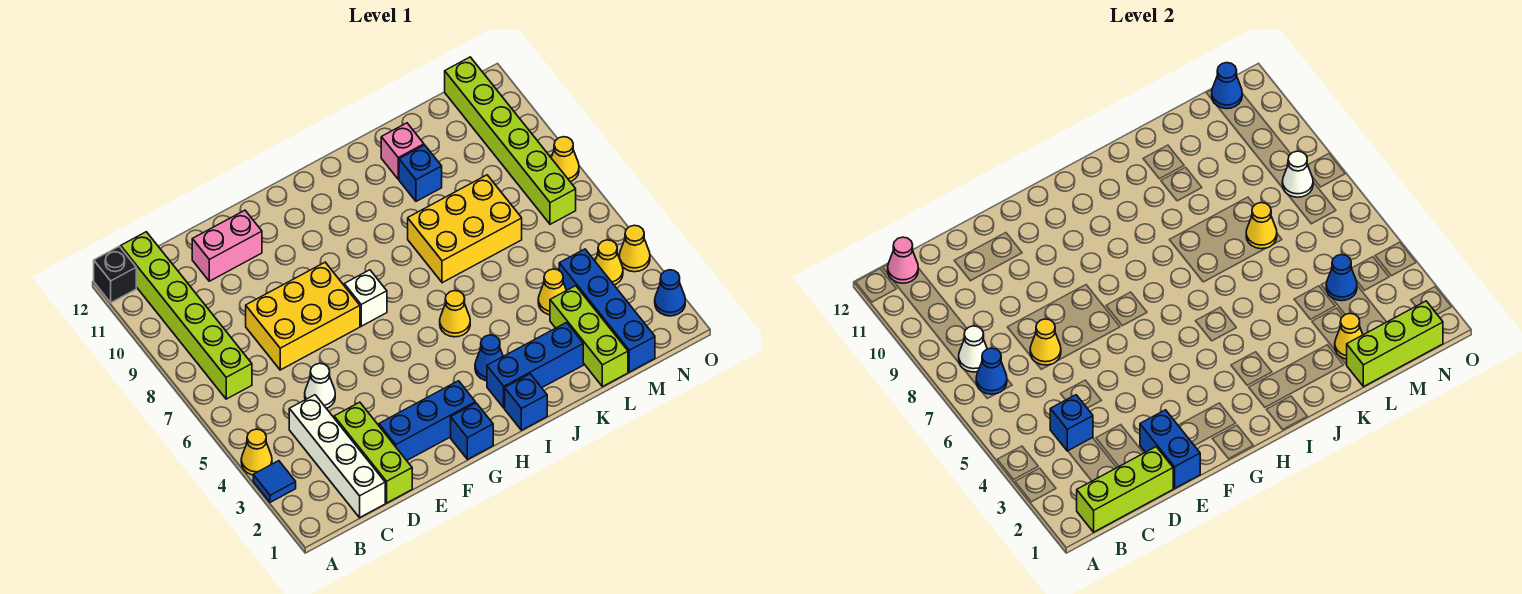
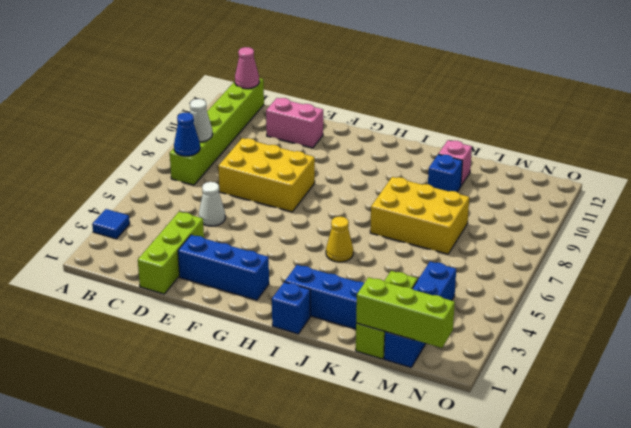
none -> yellow 1x1 cone [241,429,272,475]
none -> black 1x1 brick [94,246,136,303]
none -> white 1x4 brick [289,395,385,518]
none -> blue 1x1 brick [451,403,493,459]

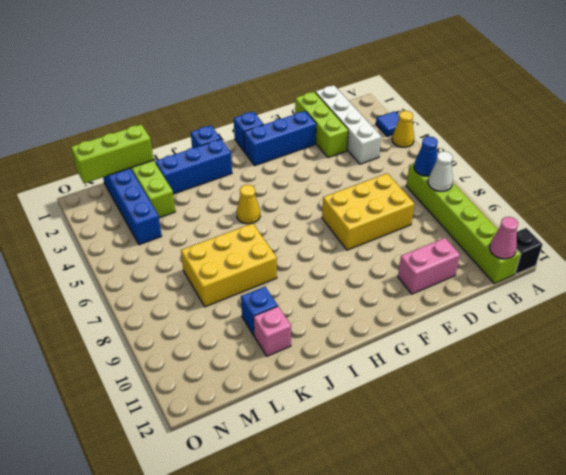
none -> white 1x1 cone [305,363,335,408]
none -> white 1x1 brick [344,270,387,326]
none -> blue 1x1 cone [475,335,503,381]
none -> yellow 1x1 cone [538,269,567,315]

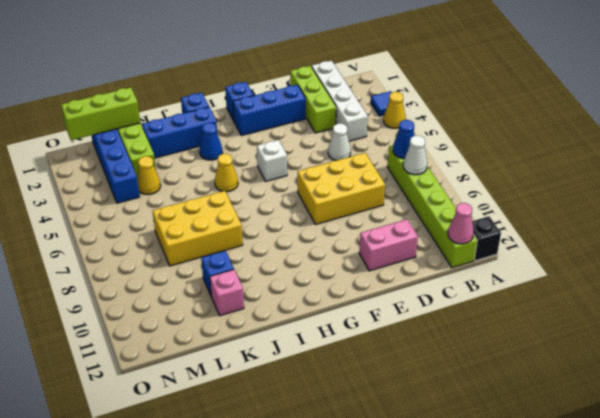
white 1x1 brick [257,140,287,181] -> white 1x1 brick moved to [344,270,387,326]
none -> yellow 1x1 cone [595,240,623,285]
none -> lime 1x6 brick [445,57,576,224]
none -> blue 1x1 cone [655,270,685,316]
none -> yellow 1x1 cone [619,225,650,272]

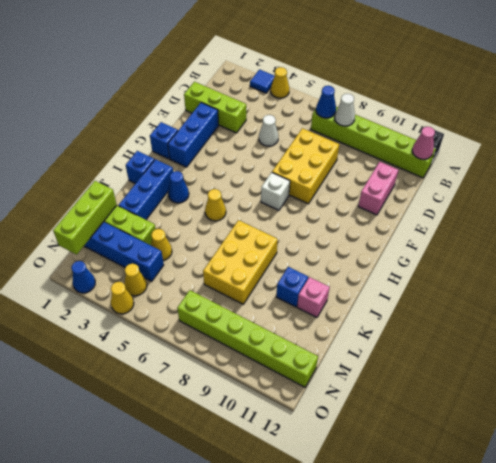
none -> white 1x4 brick [289,395,385,518]
none -> yellow 1x1 cone [551,137,579,182]
none -> lime 1x3 brick [1077,447,1173,532]
none -> blue 1x1 brick [1050,395,1093,451]

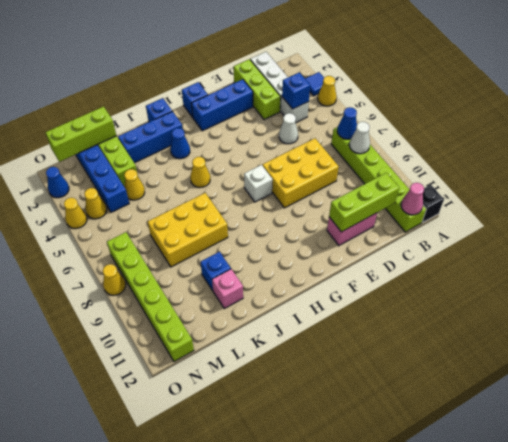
lime 1x3 brick [329,173,399,232] -> lime 1x3 brick moved to [1077,447,1173,532]
none -> yellow 1x1 cone [1030,319,1061,365]
none -> blue 1x2 brick [1140,410,1200,488]
none -> yellow 1x1 cone [1335,313,1363,359]
none -> yellow 1x1 cone [1246,203,1277,249]

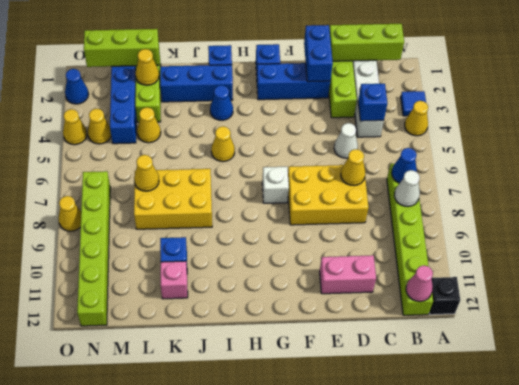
none -> blue 1x1 cone [1326,255,1357,301]
none -> white 1x1 cone [1282,151,1313,197]
none -> blue 1x1 cone [1212,63,1242,109]

